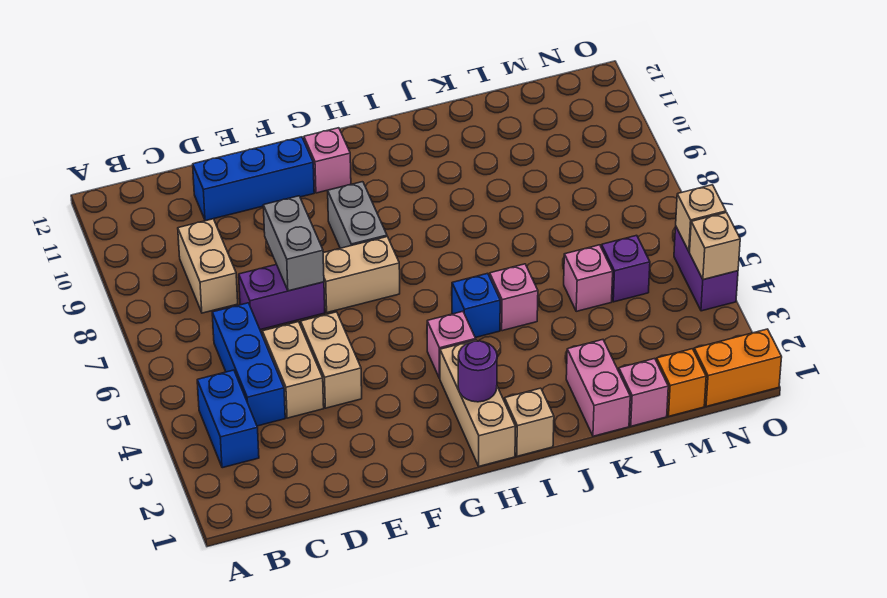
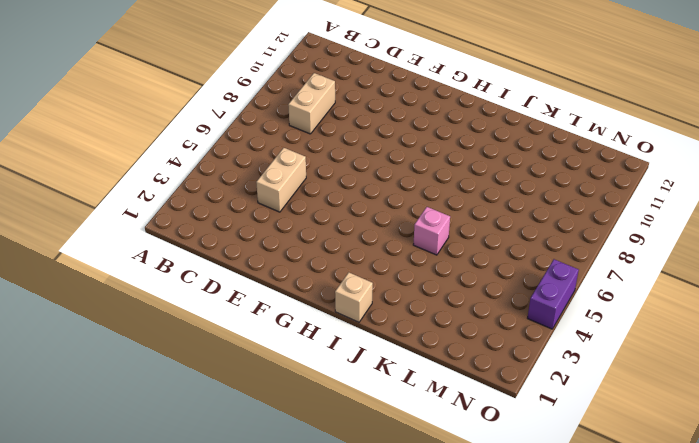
none -> blue 1x2 brick [197,370,259,468]
none -> blue 1x3 brick [212,303,285,426]
none -> purple 1x2 brick [239,264,325,330]

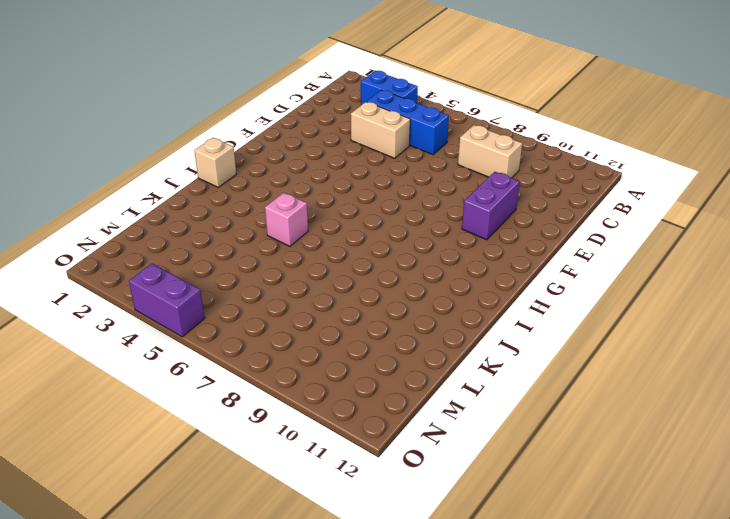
purple 1x2 brick [462,172,520,240] -> purple 1x2 brick moved to [239,264,325,330]
none -> blue 1x3 brick [193,137,314,221]
none -> tan 1x2 brick [301,312,362,408]
none -> tan 1x2 brick [323,237,400,313]

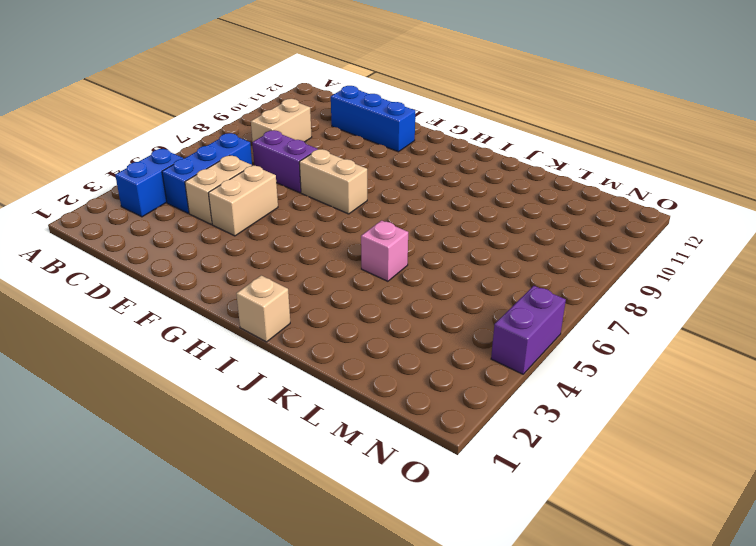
none -> grey 1x2 brick [328,182,387,248]
none -> pink 1x1 brick [304,128,351,193]
none -> tan 1x3 brick [440,340,516,466]

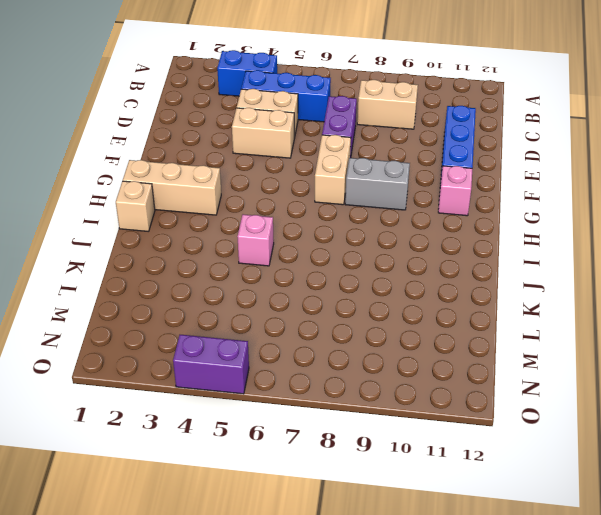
none -> pink 1x1 brick [427,311,476,378]
none -> blue 1x1 brick [452,273,500,338]
none -> pink 1x2 brick [566,340,630,436]

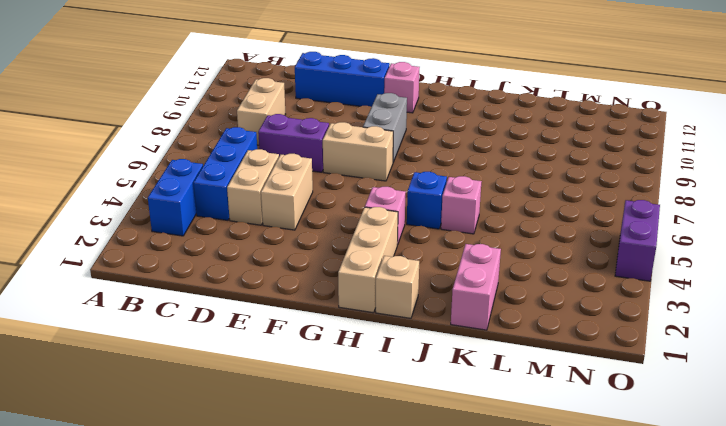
none -> pink 1x1 brick [619,359,668,426]
none -> pink 1x1 brick [564,245,613,311]
none -> orange 1x1 brick [657,349,706,416]

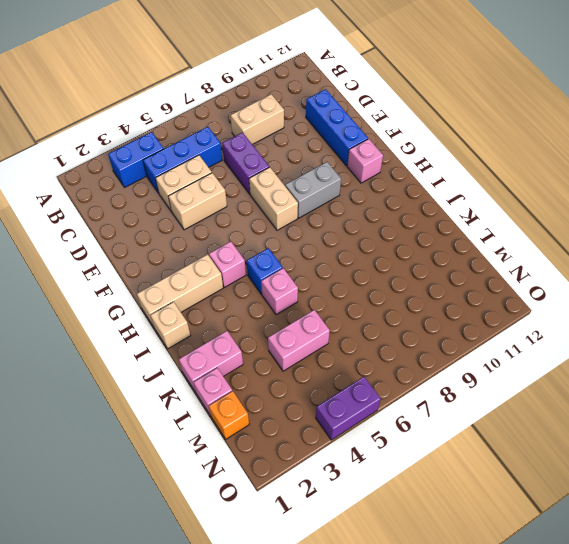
pink 1x2 brick [268,310,330,371] -> pink 1x1 brick [564,245,613,311]
none -> purple 1x1 brick [602,235,650,302]
none -> orange 1x2 brick [694,329,782,407]
none -> grey 1x2 brick [263,196,324,291]

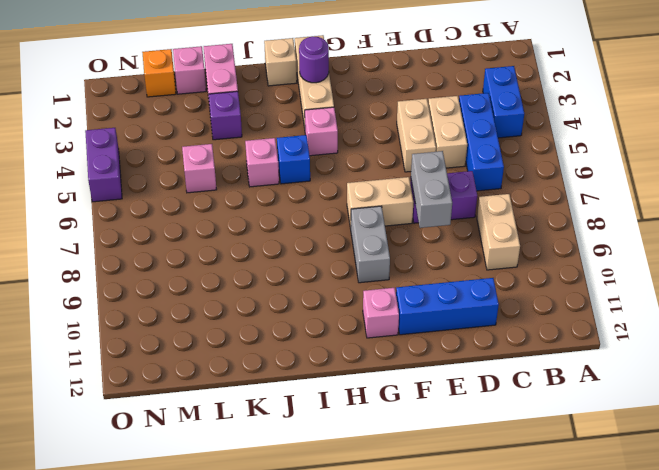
purple 1x1 brick [209,91,242,140] -> purple 1x1 brick moved to [602,235,650,302]
none -> orange 1x2 brick [694,329,782,407]
none -> tan 1x1 brick [690,213,740,280]
none -> tan 1x1 brick [676,185,726,251]

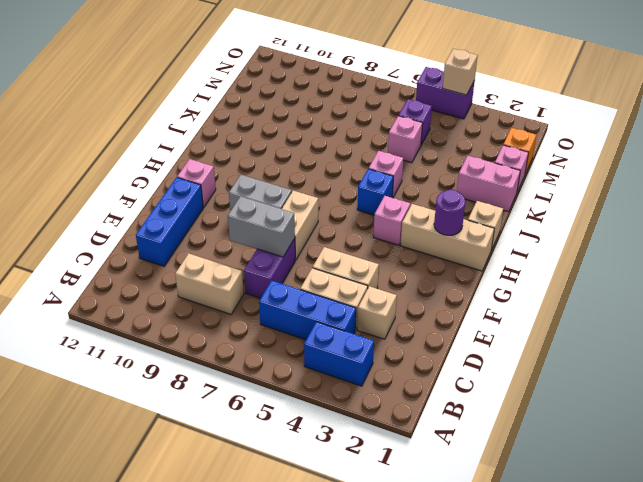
tan 1x1 brick [357,286,397,339] -> tan 1x1 brick moved to [676,185,726,251]
none -> orange 1x2 brick [694,329,782,407]

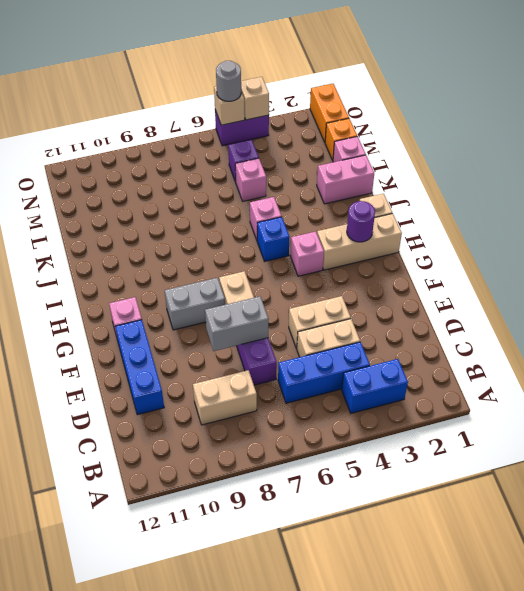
grey 1x1 round brick [216,61,241,101] -> none

